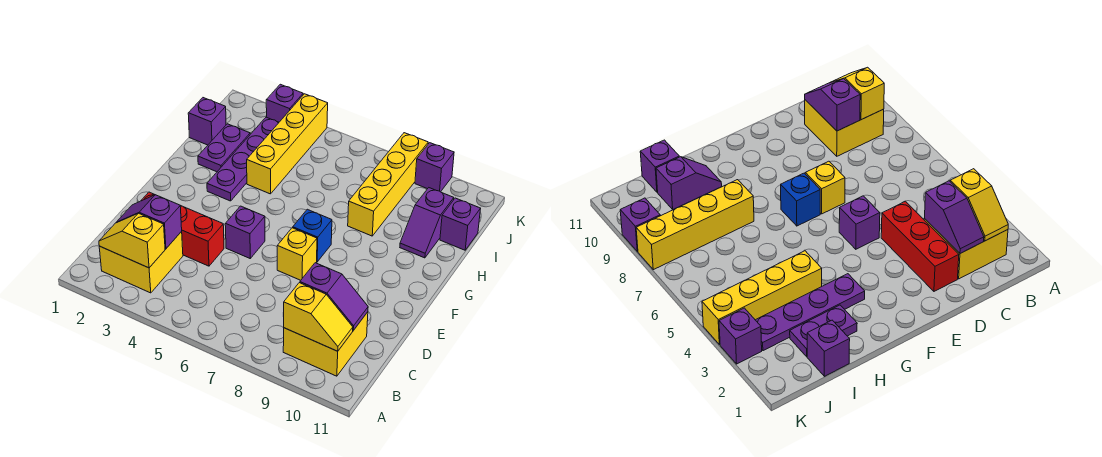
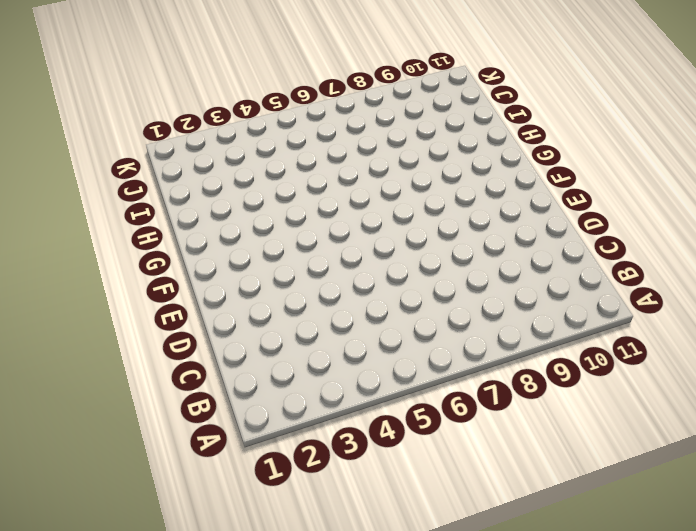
none -> yellow 2x2 brick [99,232,183,293]
none -> yellow 2x2 brick [283,312,368,376]
none -> red 1x3 brick [141,192,224,266]

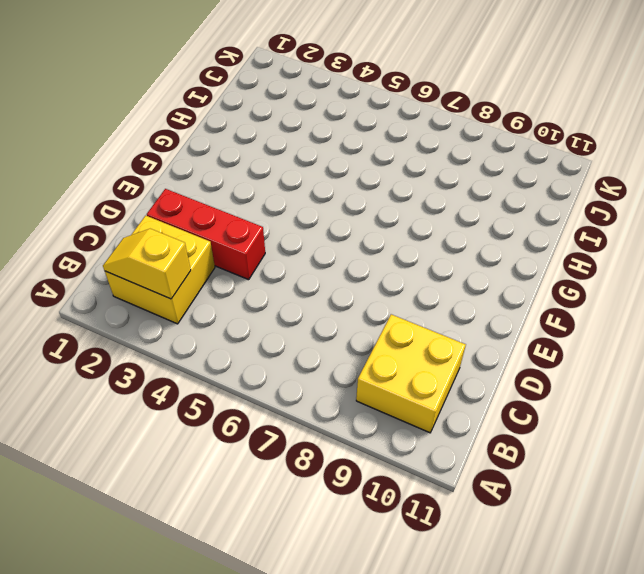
none -> purple 1x1 brick [225,206,265,258]
none -> yellow 1x1 brick [277,228,317,280]
none -> blue 1x1 brick [293,209,332,262]

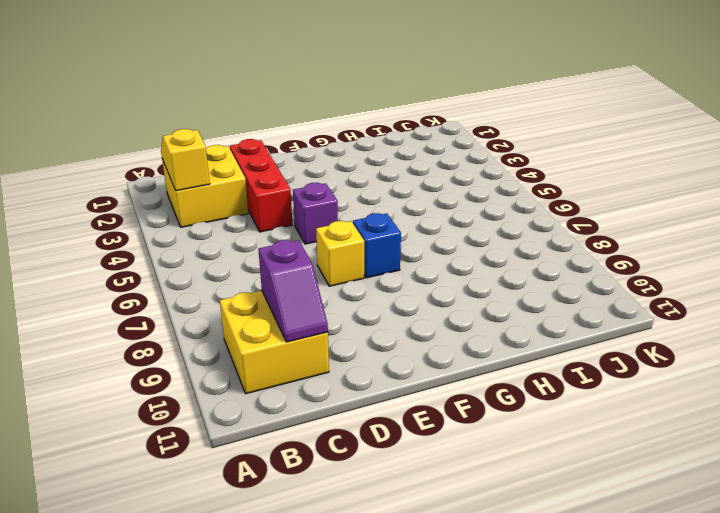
none -> purple 1x4 plate [207,117,279,201]
none -> purple 1x2 plate [198,124,250,172]
none -> yellow 1x4 brick [247,94,328,194]

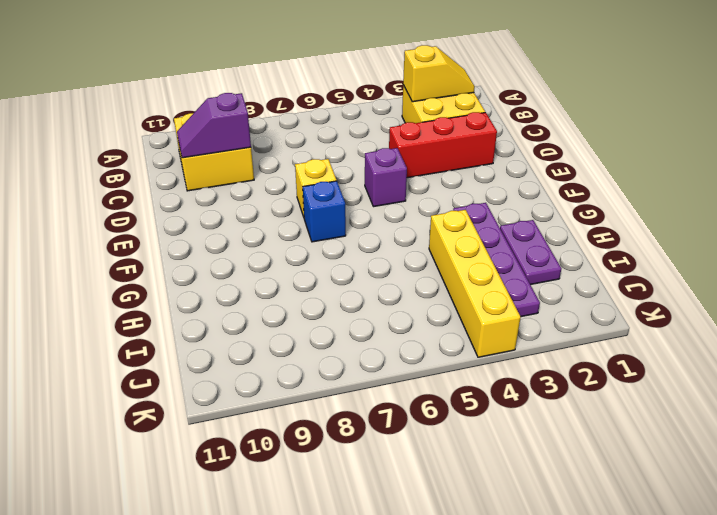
none -> yellow 1x4 brick [348,133,428,236]
none -> purple 1x2 slope [400,188,454,258]
none -> purple 1x1 brick [188,98,226,145]

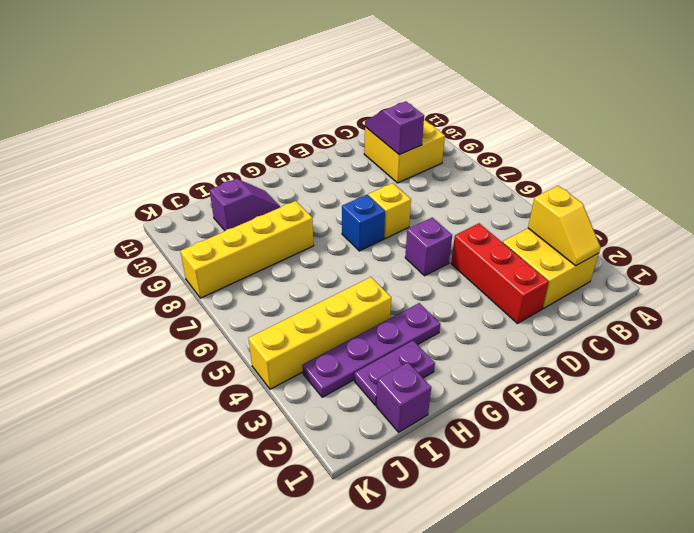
none -> purple 1x1 brick [440,198,481,250]
none -> purple 1x1 brick [266,84,303,122]
none -> purple 1x1 brick [415,143,454,192]

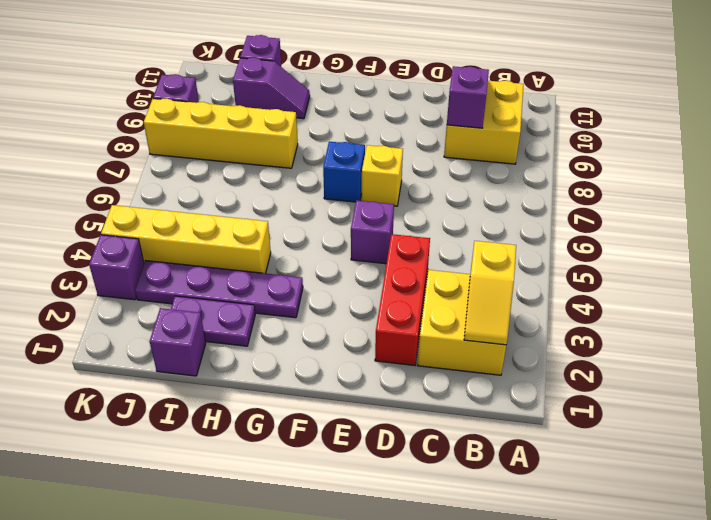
none -> yellow 1x2 slope [283,283,353,351]
none -> purple 1x2 slope [116,195,182,249]

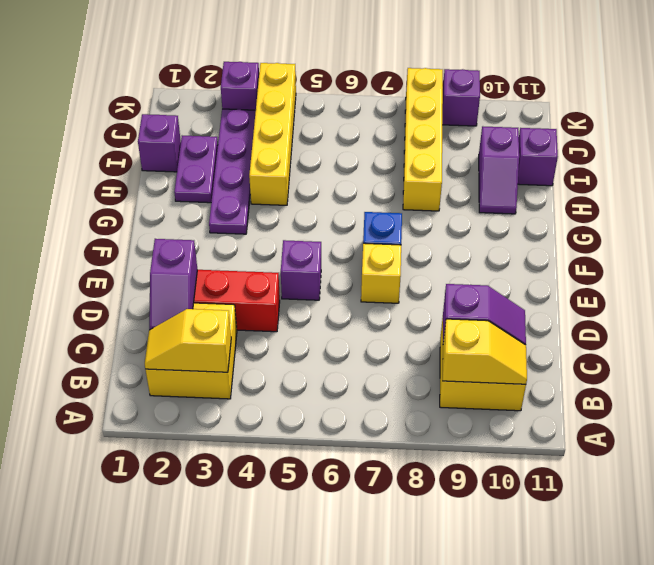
purple 1x2 slope [149,239,197,330] -> purple 1x2 slope turned to [116,195,182,249]

